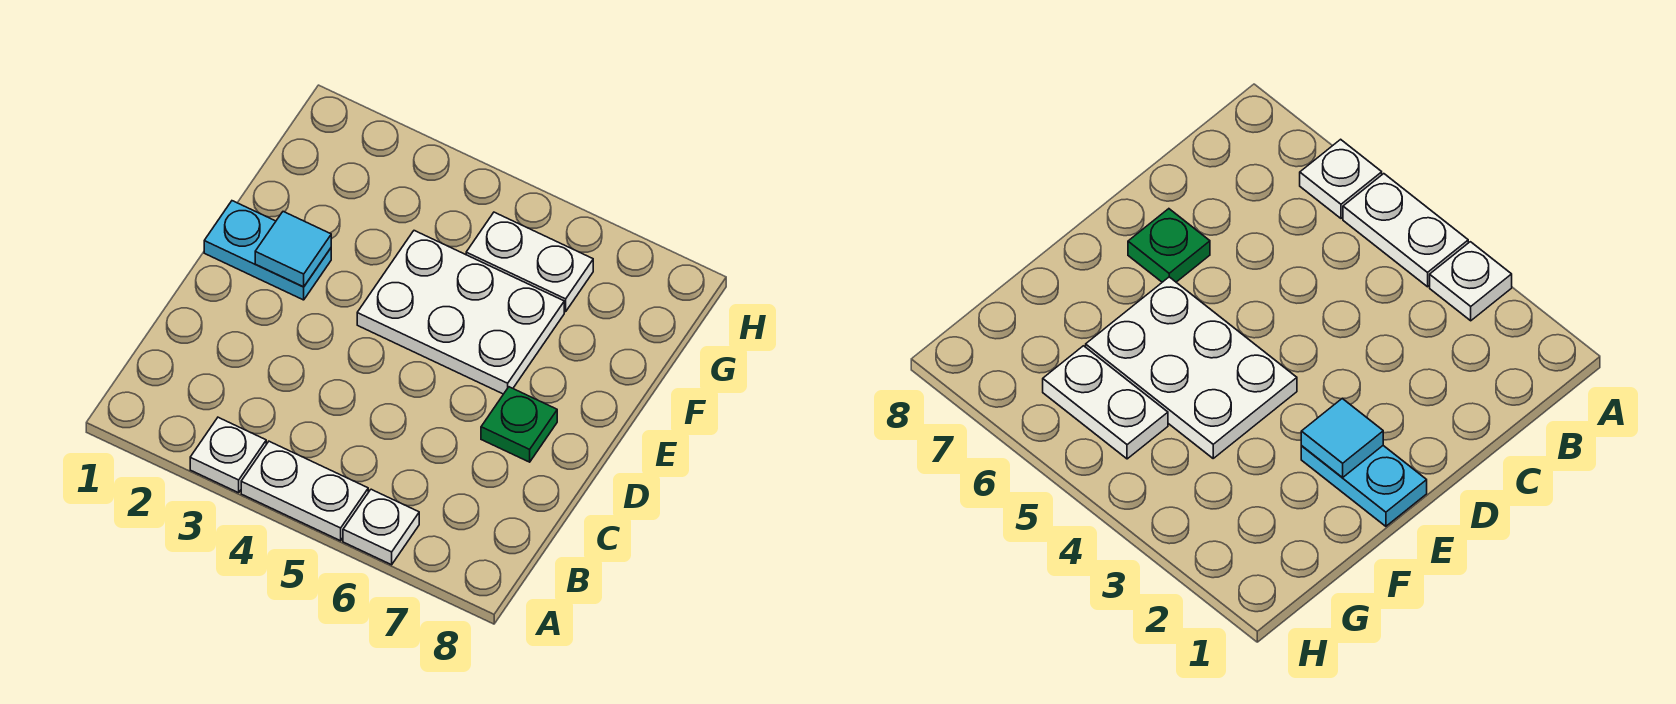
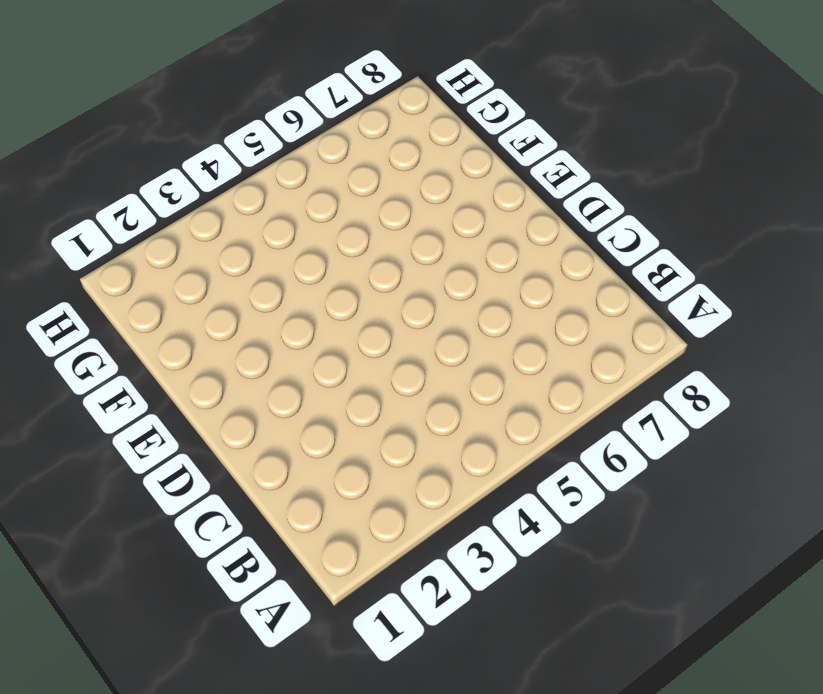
none -> white 1x1 plate [190,417,266,493]
none -> white 1x2 plate [241,441,368,541]

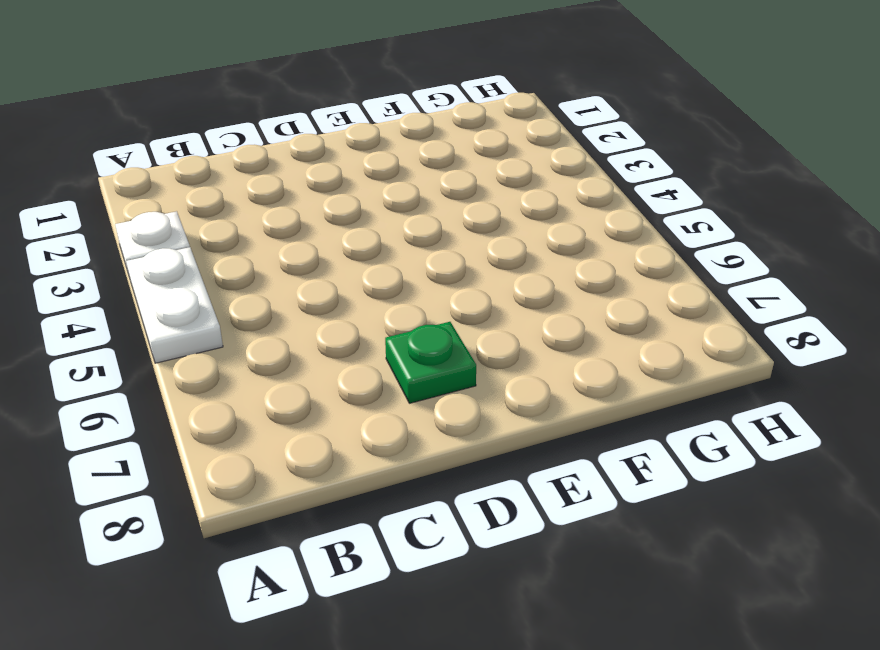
none -> white 1x1 plate [343,489,419,565]
none -> cyan 1x2 plate [204,201,331,300]

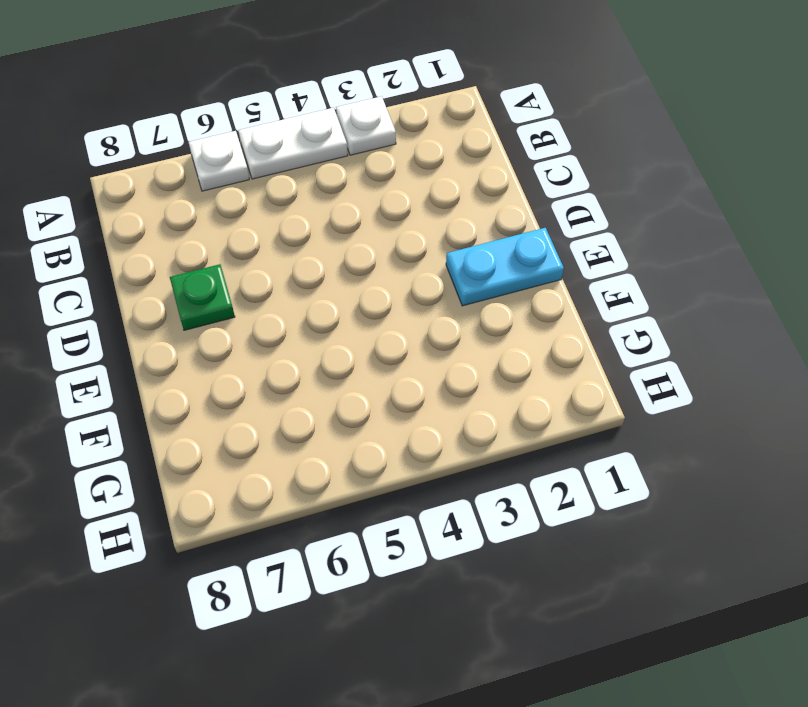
none -> white 2x3 plate [357,231,564,394]
none -> white 1x2 plate [466,212,593,312]

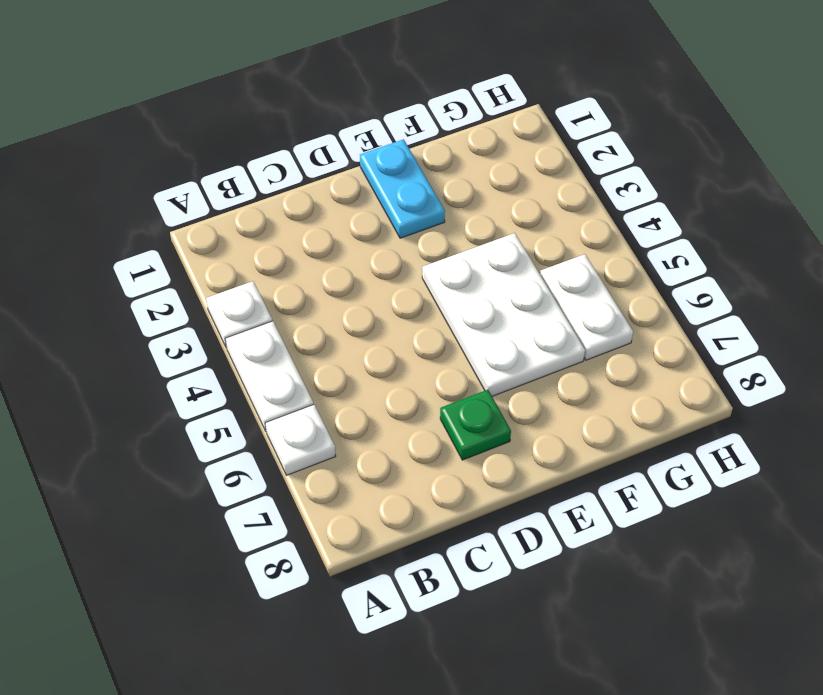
none -> cyan 1x1 tile [255,212,331,287]

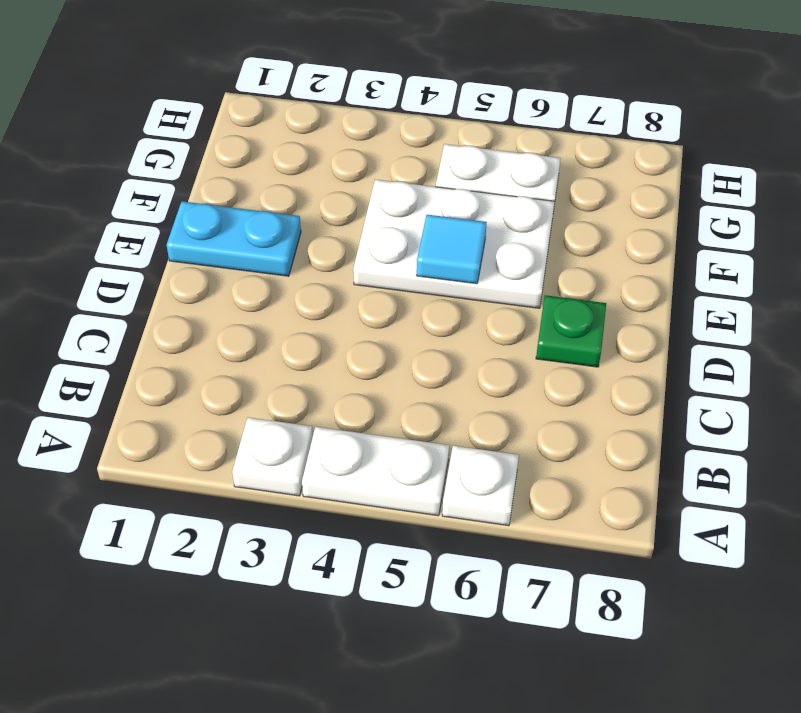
cyan 1x1 tile [417,215,487,284] -> cyan 1x1 tile moved to [255,212,331,287]

